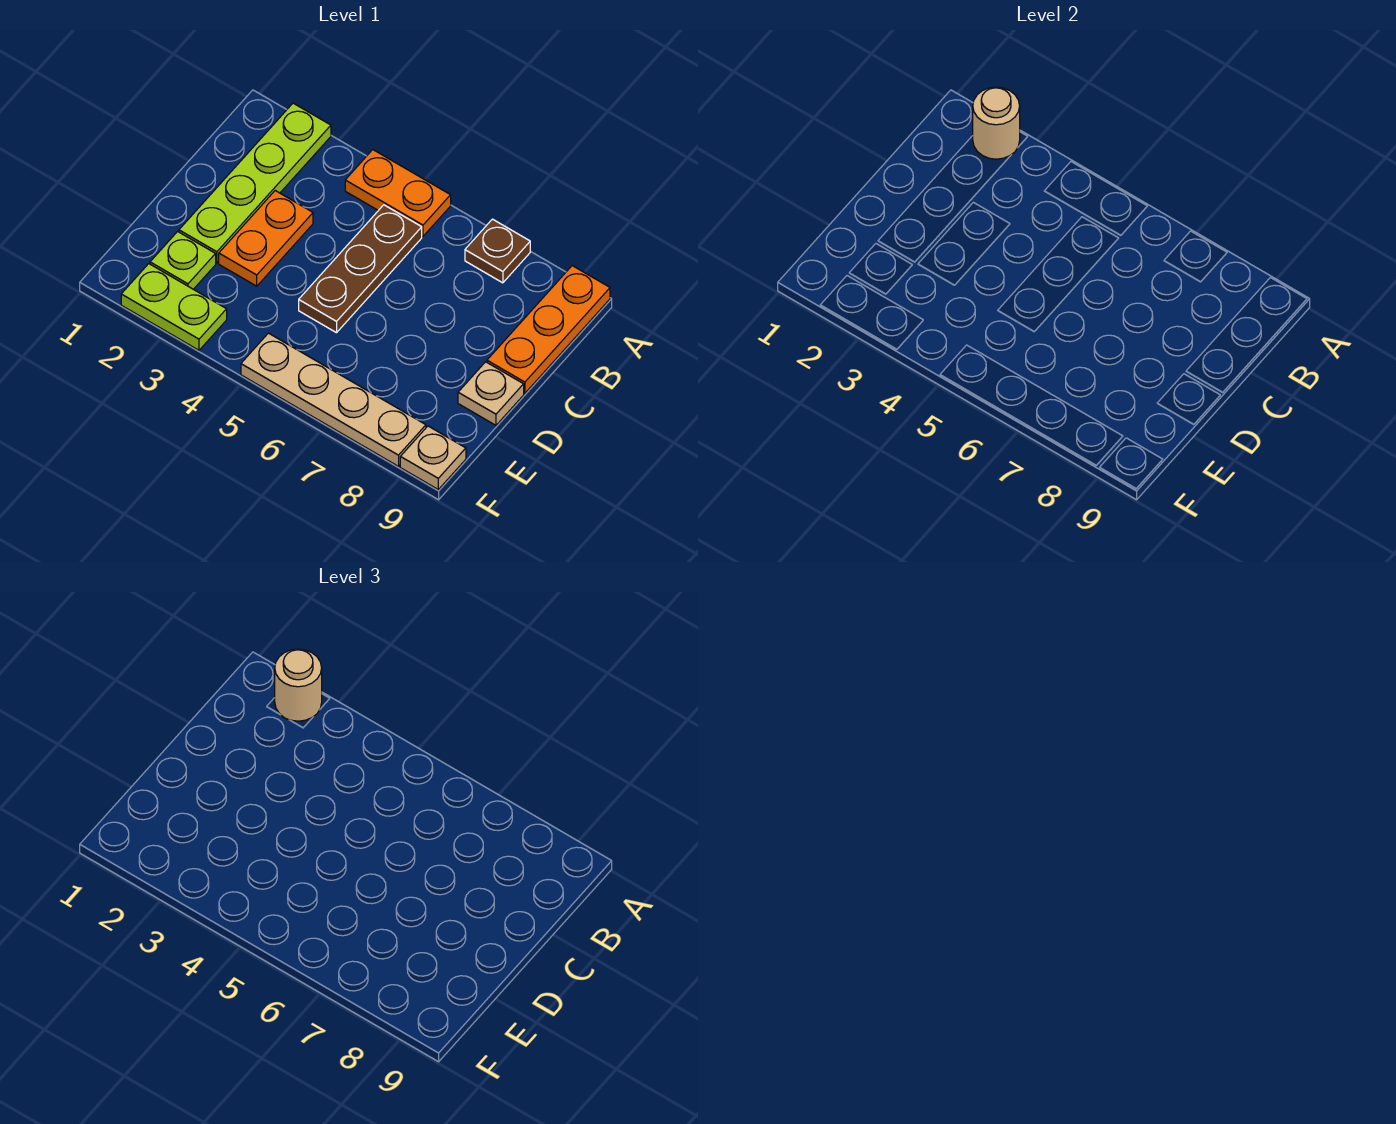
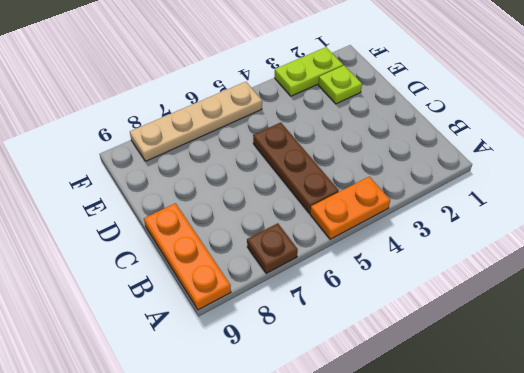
none -> lime 1x4 plate [179,103,331,263]
none -> orange 1x2 plate [219,191,313,286]
none -> tan 1x1 plate [458,362,524,425]

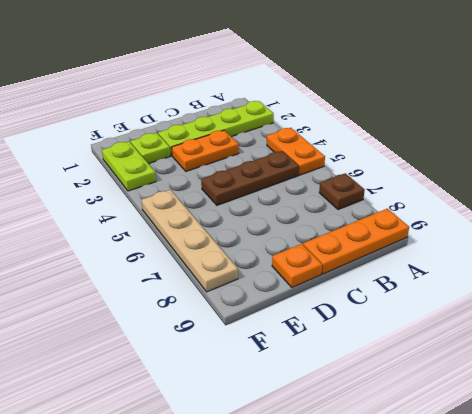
orange 1x1 plate [272,244,322,287] -> tan 1x1 plate [458,362,524,425]
none -> tan 1x1 plate [400,426,466,489]
none -> tan 1x1 round brick [973,87,1020,159]
none -> tan 1x1 round brick [275,649,322,721]

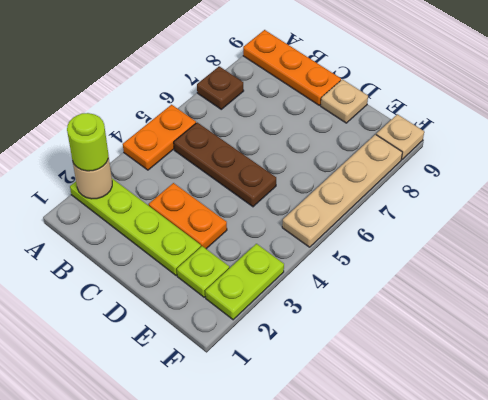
lime 1x1 round brick [67,113,108,171] -> tan 1x1 round brick [275,649,322,721]

